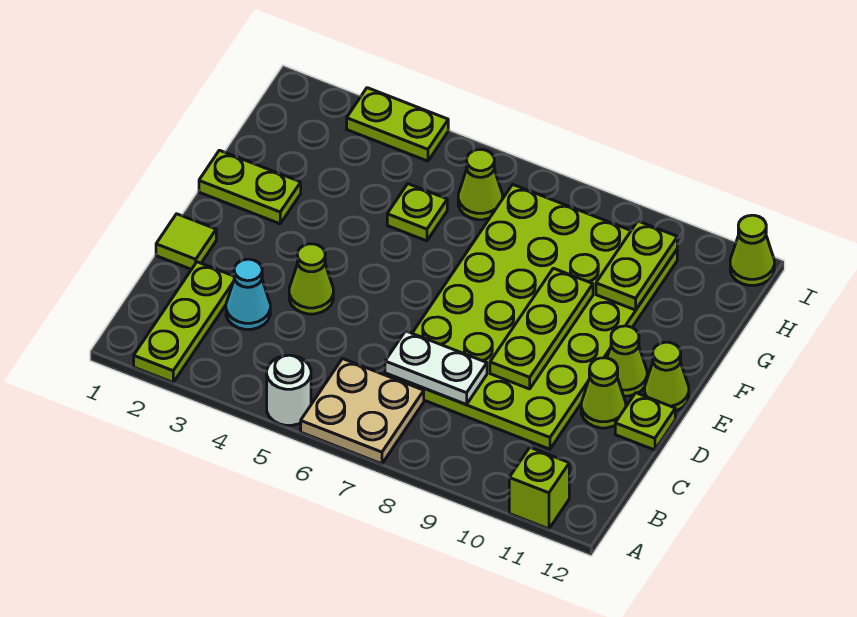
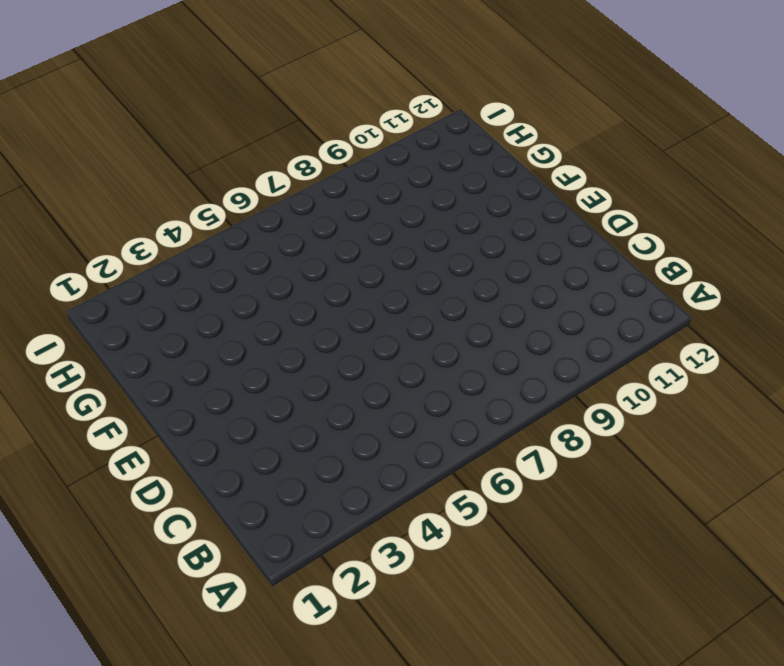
none -> lime 1x3 plate [134,262,235,382]
none -> white 1x1 round brick [267,355,311,425]
none -> tan 2x2 plate [301,359,424,464]

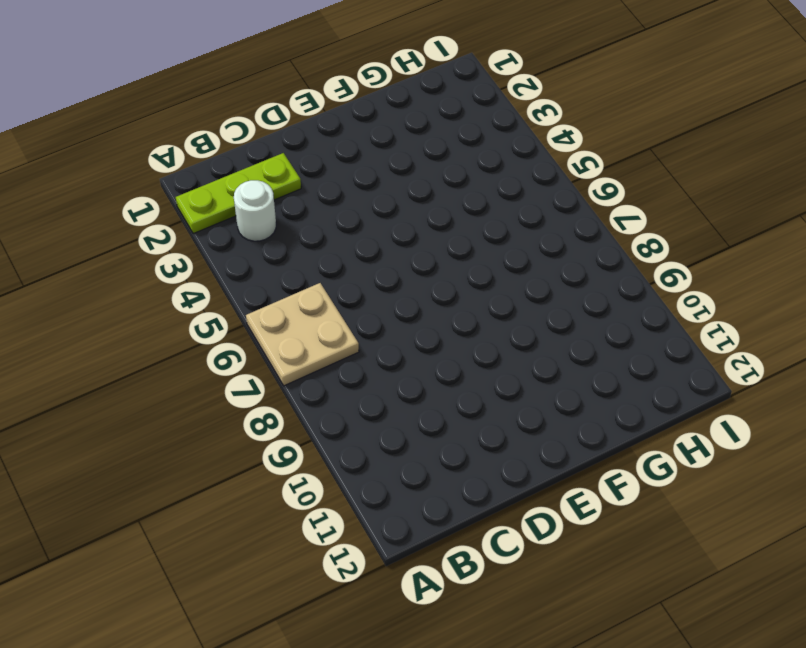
white 1x1 round brick [234,180,276,241] -> white 1x1 round brick moved to [267,355,311,425]
none -> lime 1x1 brick [509,448,569,529]
none -> cyan 1x1 cone [226,259,270,329]
none -> lime 4x6 plate [385,185,677,449]

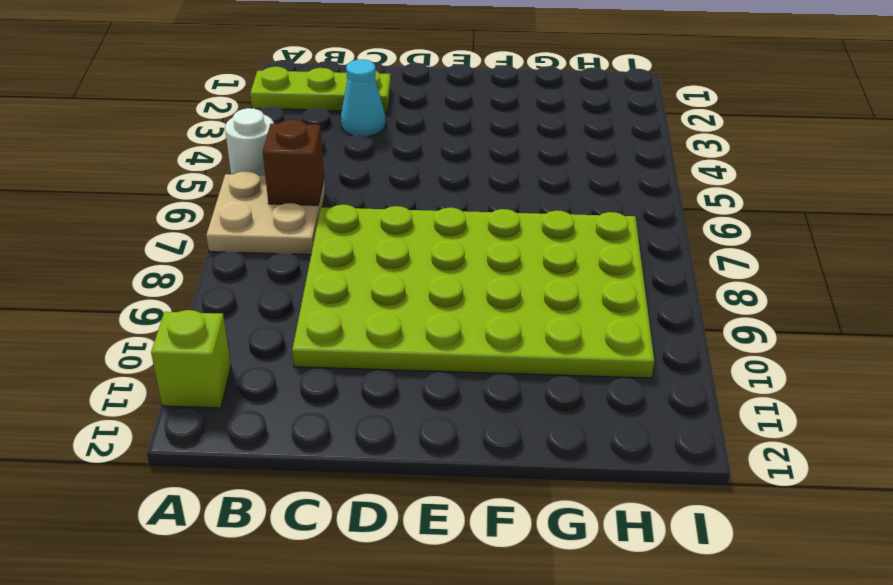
brown 1x1 brick [263,120,324,205] -> none
none -> lime 1x1 tile [156,214,216,269]
none -> lime 1x1 cone [289,244,333,314]
none -> lime 1x1 cone [581,358,626,428]

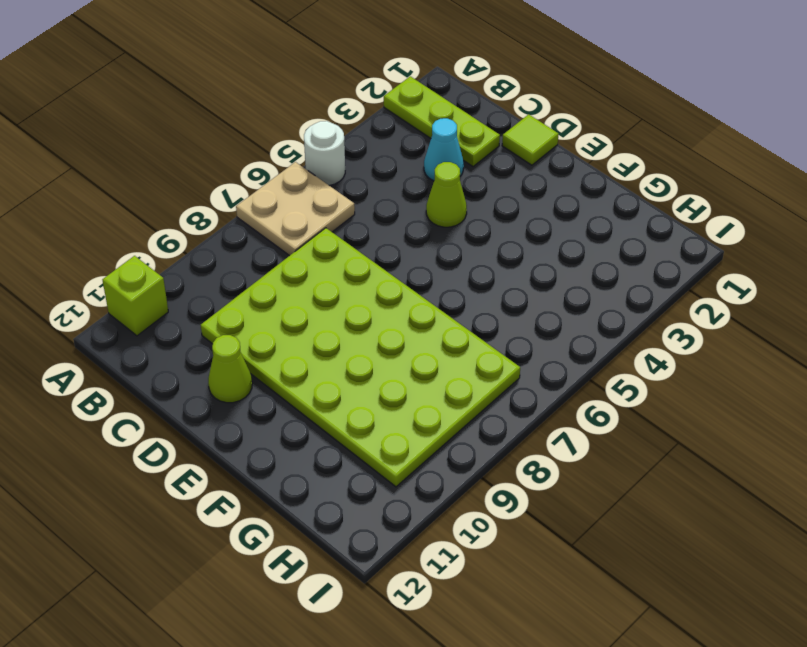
none -> lime 1x1 plate [615,393,675,450]
none -> lime 1x1 cone [607,326,647,396]
none -> lime 1x1 cone [645,342,689,411]

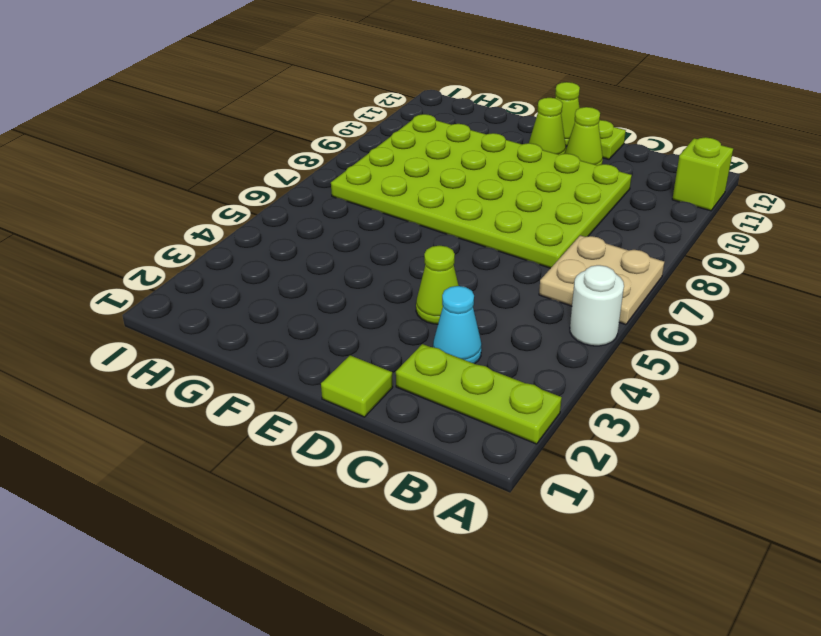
none -> lime 1x2 plate [199,150,301,224]
none -> lime 1x1 plate [387,184,447,241]
none -> lime 1x1 cone [458,150,503,220]

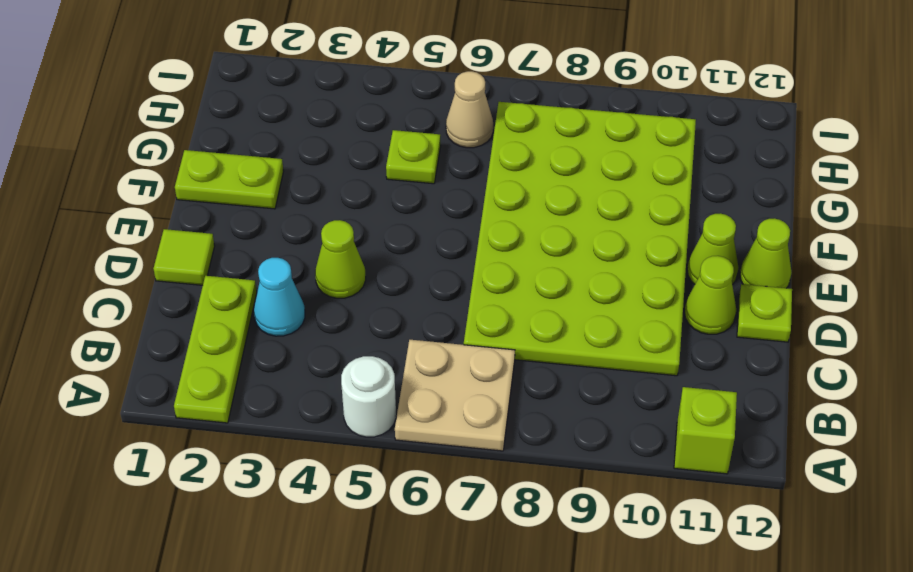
tan 1x1 cone [446,71,493,148] -> lime 1x1 cone [458,150,503,220]
none -> lime 1x2 plate [347,88,448,161]
none -> lime 1x1 cone [730,215,774,285]
none -> white 1x2 plate [385,331,487,405]

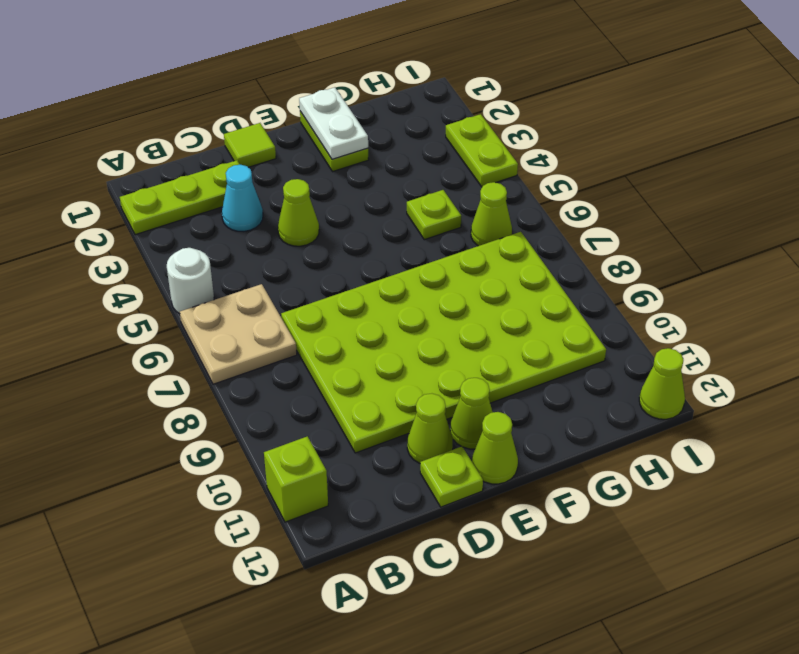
white 1x2 plate [299,87,368,159] -> white 1x2 plate moved to [385,331,487,405]
none -> lime 1x3 plate [490,268,593,389]
none -> lime 1x2 plate [596,221,677,310]

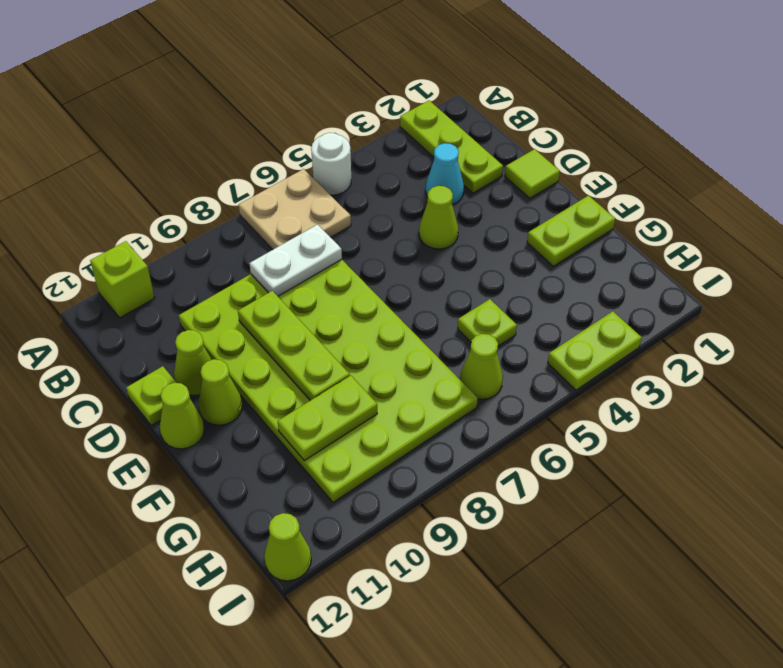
lime 1x2 plate [278,376,377,461] -> lime 1x2 plate turned to [596,221,677,310]

